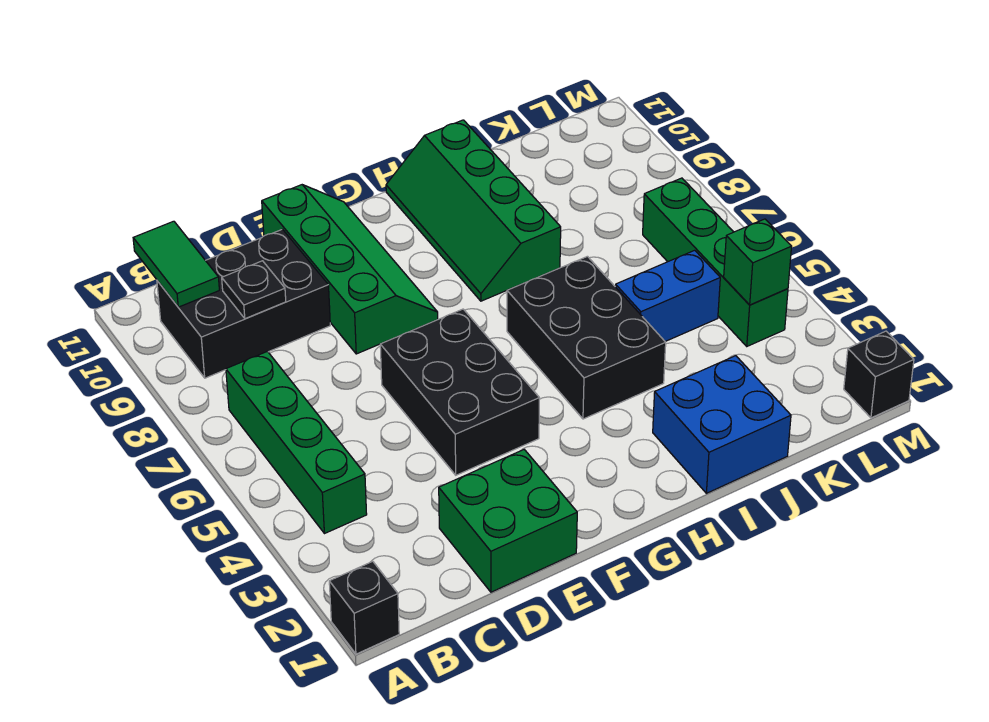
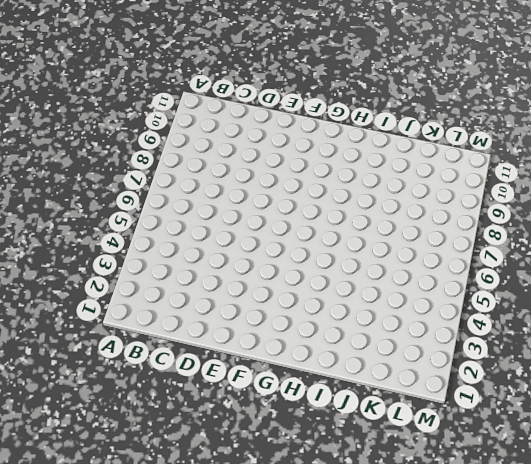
none -> black 1x1 brick [329,561,399,654]
none -> green 1x4 brick [226,351,367,534]
none -> black 2x3 brick [157,229,330,378]

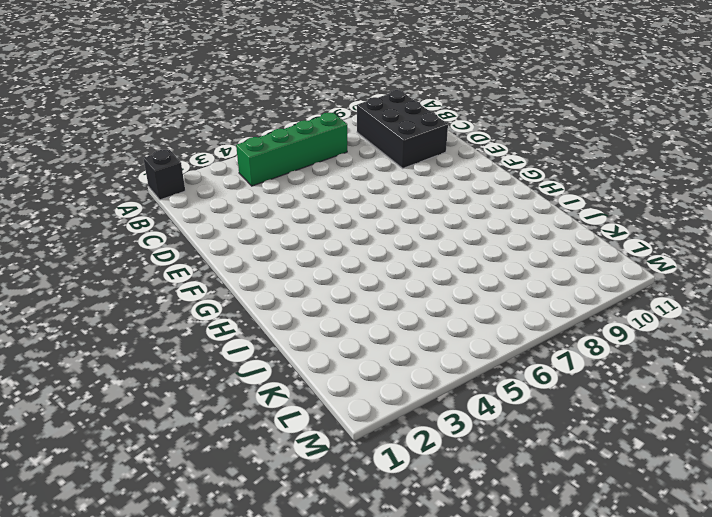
none -> green 2x2 brick [439,450,577,592]
none -> black 2x3 brick [380,309,539,475]
none -> green 2x4 slope [262,185,438,354]

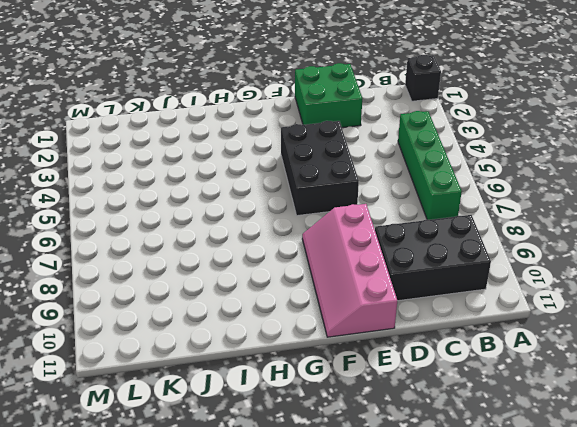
pink 2x4 slope [302,204,397,337] -> green 2x4 slope [262,185,438,354]
none -> black 2x3 brick [507,256,666,419]
none -> green 2x4 slope [386,120,561,301]
none -> blue 2x2 brick [653,356,791,493]

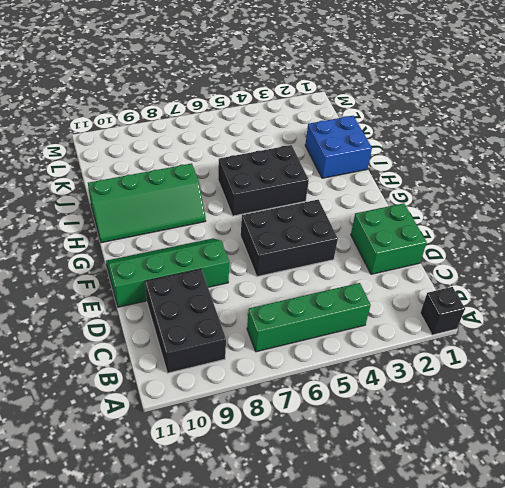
none -> blue 1x2 brick [615,250,720,341]
none -> green 1x4 brick [643,178,788,346]
none -> black 1x1 brick [844,331,914,418]

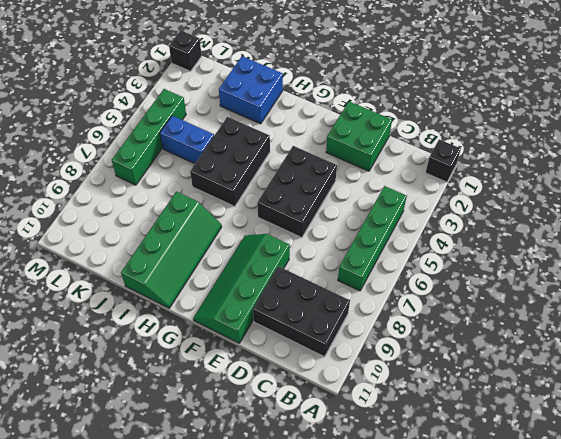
none -> green 1x2 tile [133,221,219,307]
none -> black 1x1 plate [222,261,286,319]
none -> green 1x1 brick [724,219,792,305]

